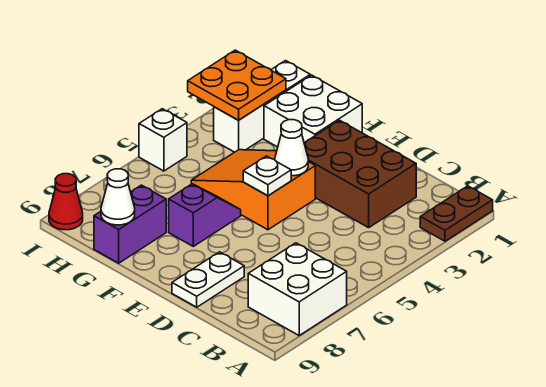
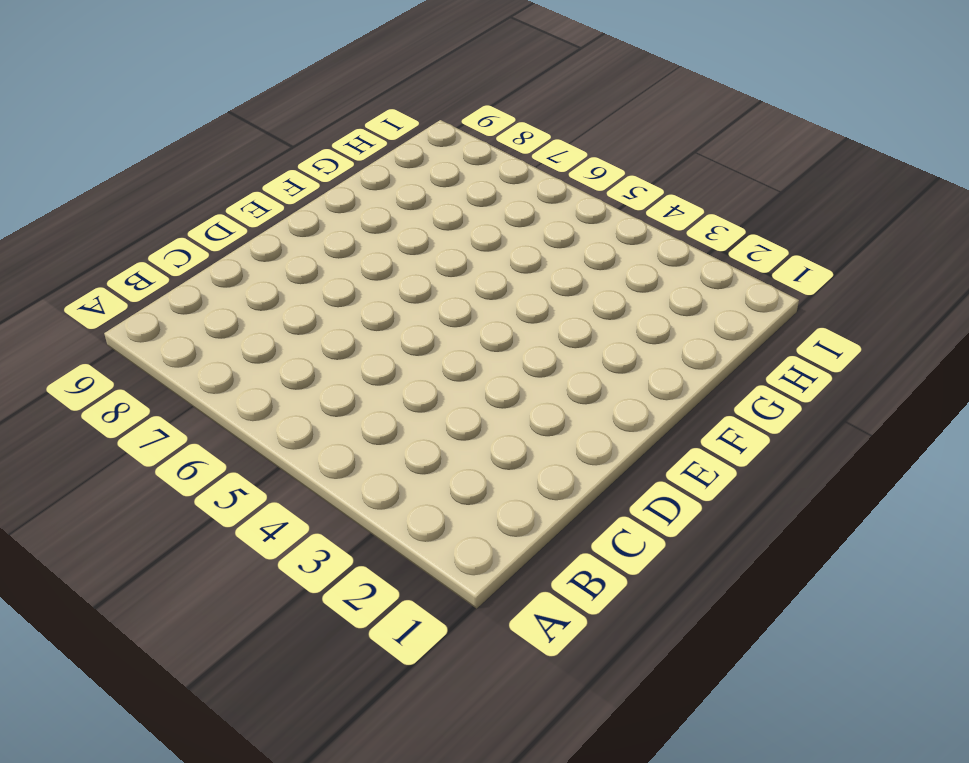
none -> brown 1x2 plate [420,186,493,241]
none -> white 2x2 brick [248,243,347,335]
none -> brown 2x3 brick [304,120,416,228]

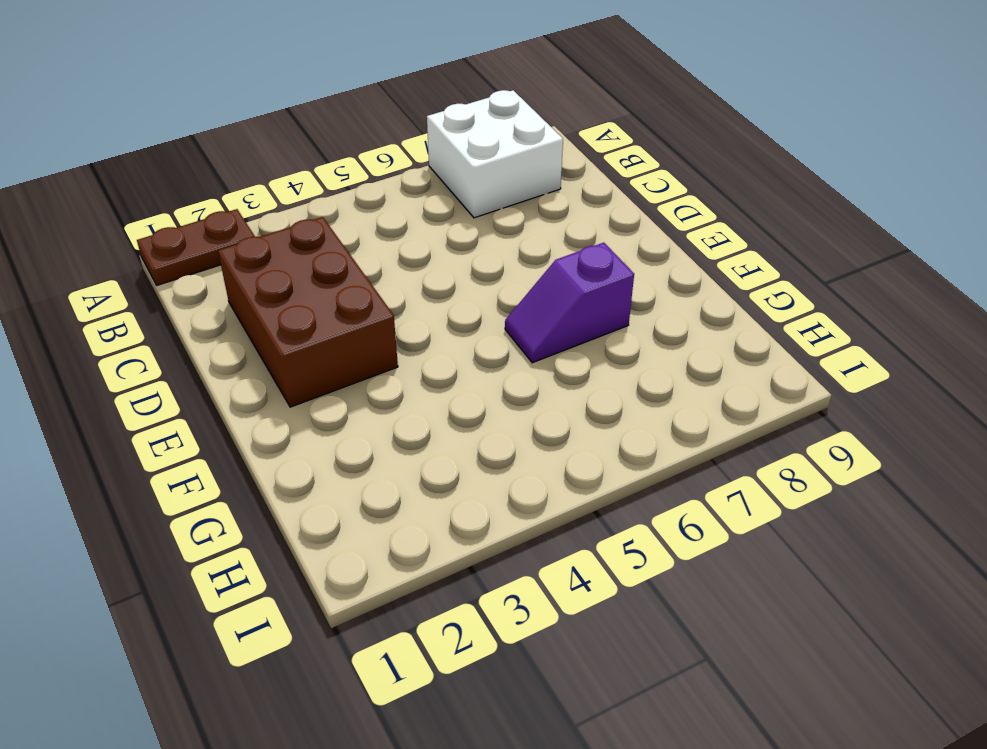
none -> white 1x2 plate [172,252,244,307]
none -> orange 2x3 slope [191,150,315,230]
none -> white 2x2 brick [264,75,362,147]

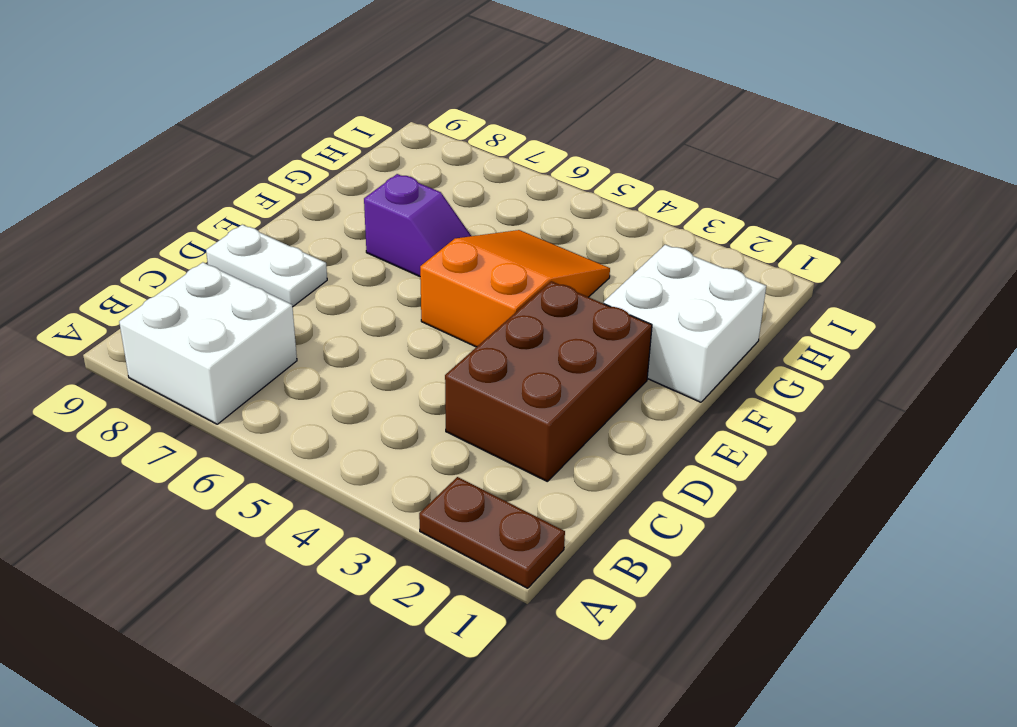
none -> purple 1x2 brick [94,185,166,263]
none -> white 1x3 brick [214,61,310,152]
none -> white 1x1 brick [139,109,187,171]

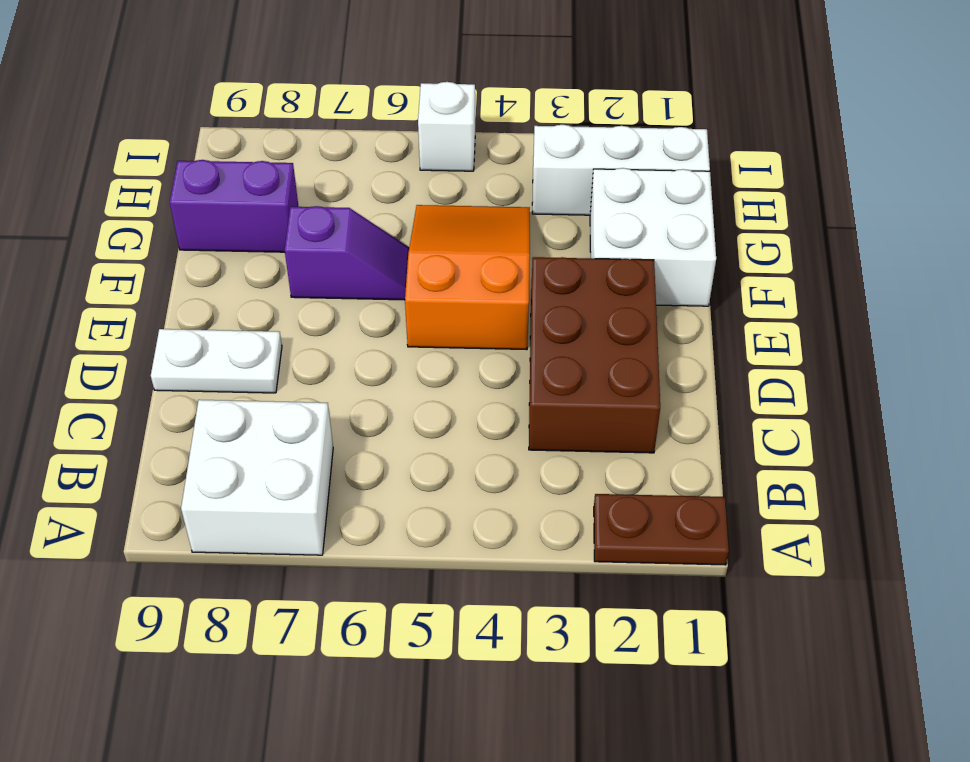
none -> red 1x1 cone [49,174,83,230]
none -> white 1x1 cone [275,120,308,176]
none -> white 1x1 plate [243,156,291,196]

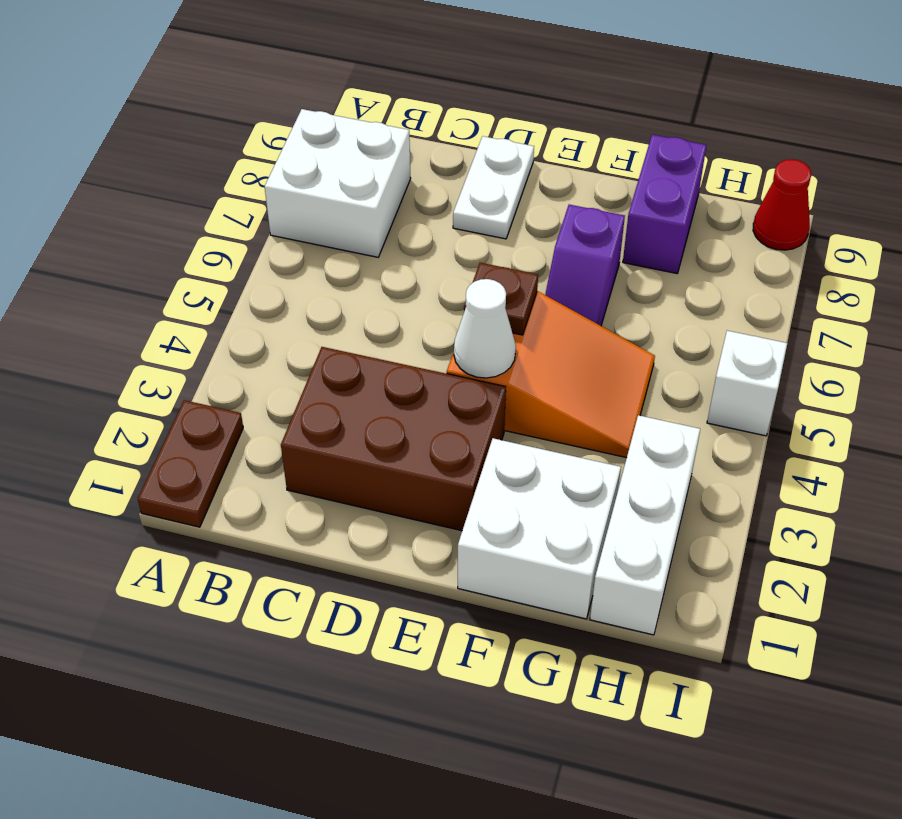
brown 1x1 plate [464,263,538,335] -> white 1x1 plate [243,156,291,196]
none -> white 1x1 cone [101,169,135,225]
none -> orange 2x2 plate [188,50,286,120]

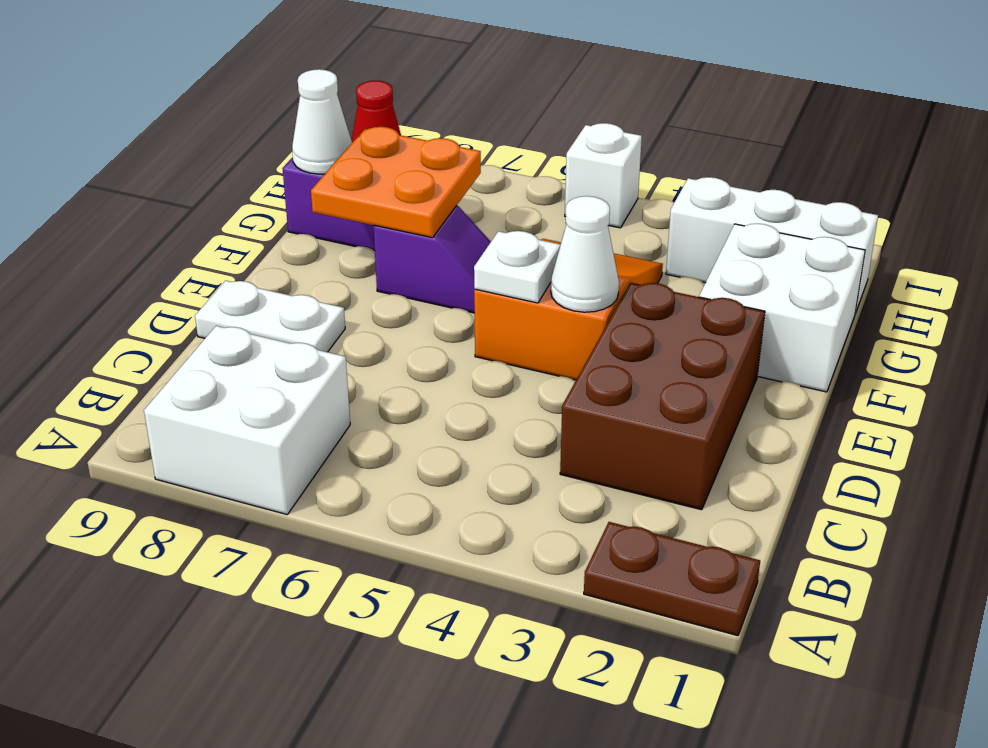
orange 2x2 plate [311,127,481,238] -> orange 2x2 plate moved to [188,50,286,120]

